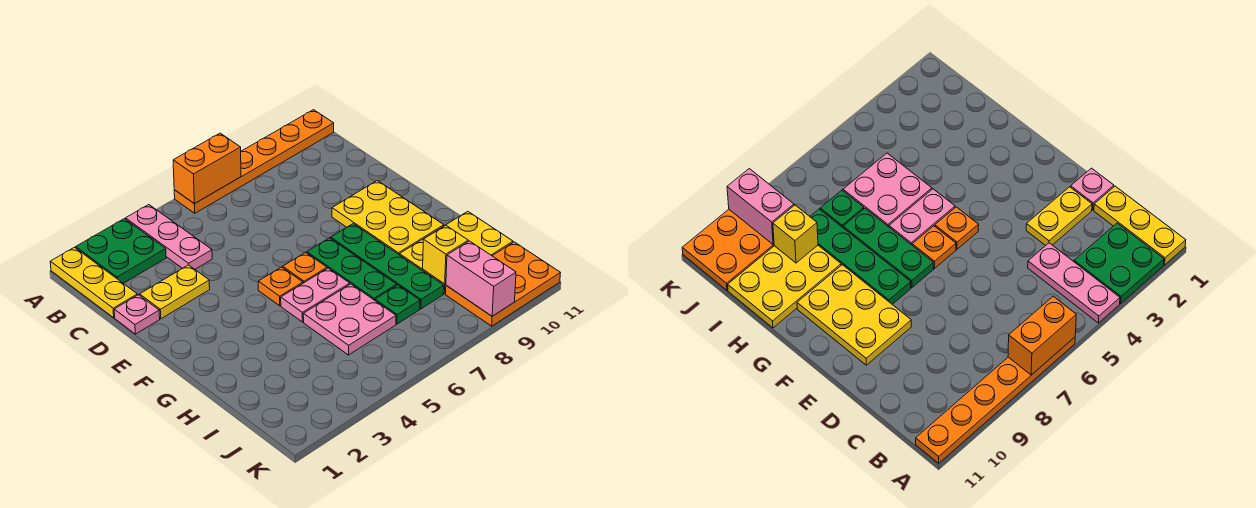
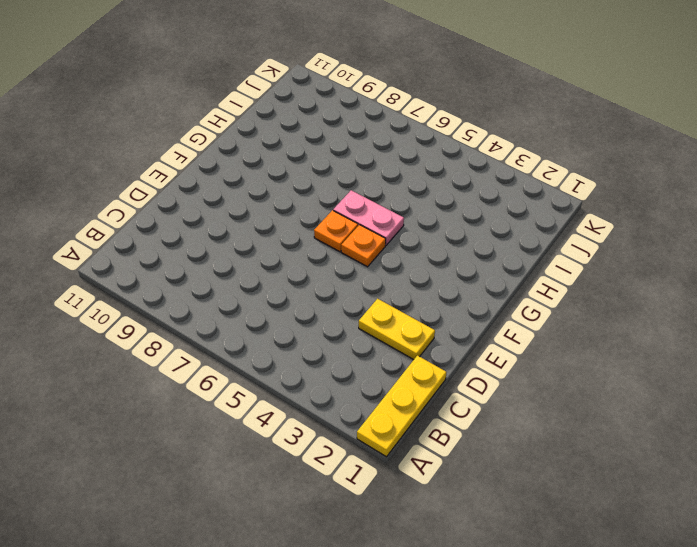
none -> green 2x2 plate [76,219,166,283]
none -> pink 1x3 plate [126,205,212,269]
none -> orange 1x6 plate [174,110,334,213]

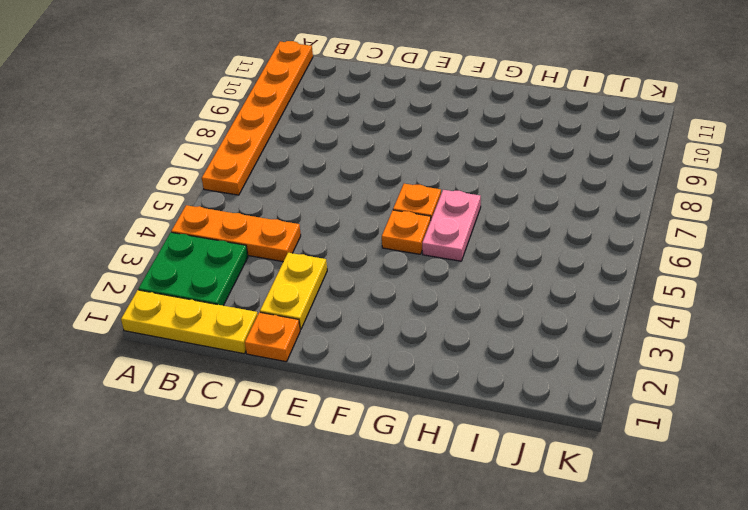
orange 1x3 plate [171,205,301,262] -> pink 1x3 plate [126,205,212,269]
orange 1x1 plate [245,312,300,362] -> pink 1x1 plate [114,295,160,334]
none -> yellow 2x3 plate [332,181,444,255]
none -> green 1x3 plate [307,238,397,300]
none -> green 1x4 plate [331,224,444,309]

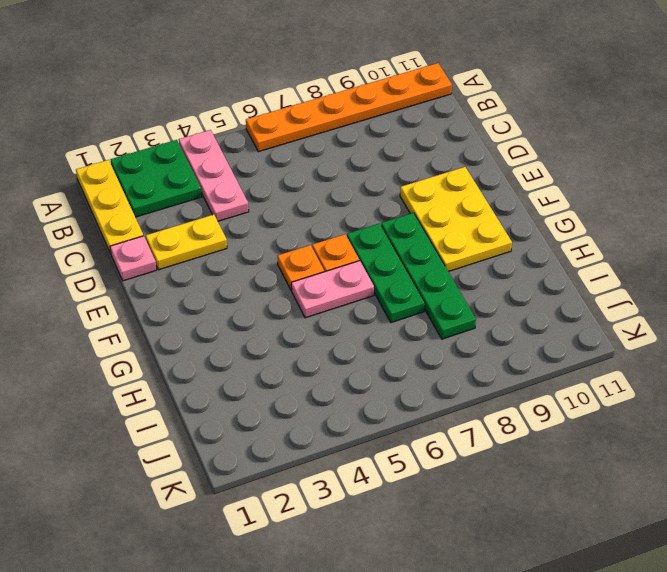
none -> pink 2x2 plate [303,284,396,355]
none -> yellow 2x3 plate [400,211,513,294]
none -> green 1x1 plate [375,285,420,324]

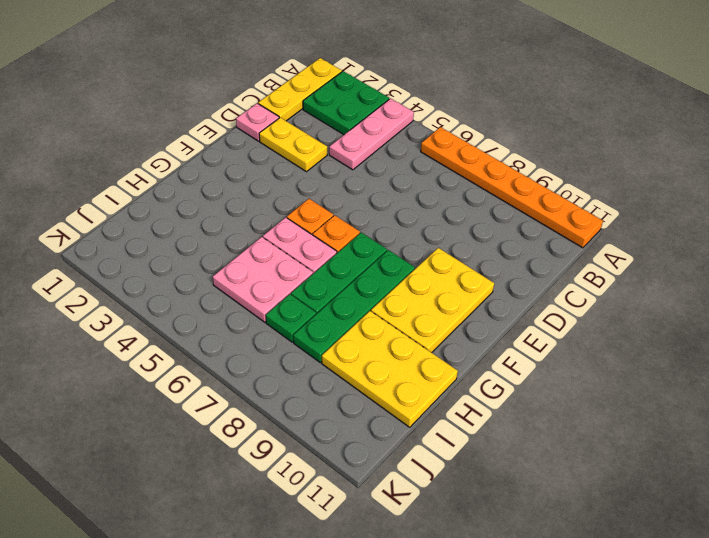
none -> orange 2x3 plate [446,242,560,326]
none -> orange 1x2 brick [173,133,241,204]
none -> yellow 1x1 brick [423,226,468,284]

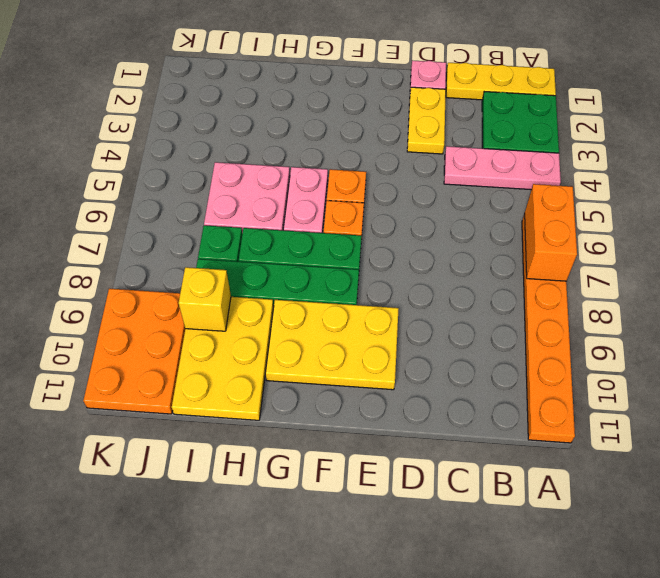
none -> pink 1x2 brick [446,241,516,316]

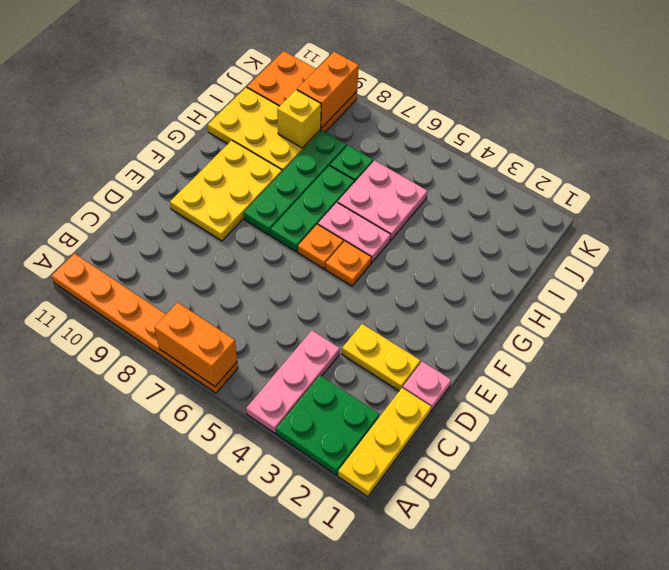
orange 1x2 brick [297,52,359,128] -> pink 1x2 brick [446,241,516,316]

